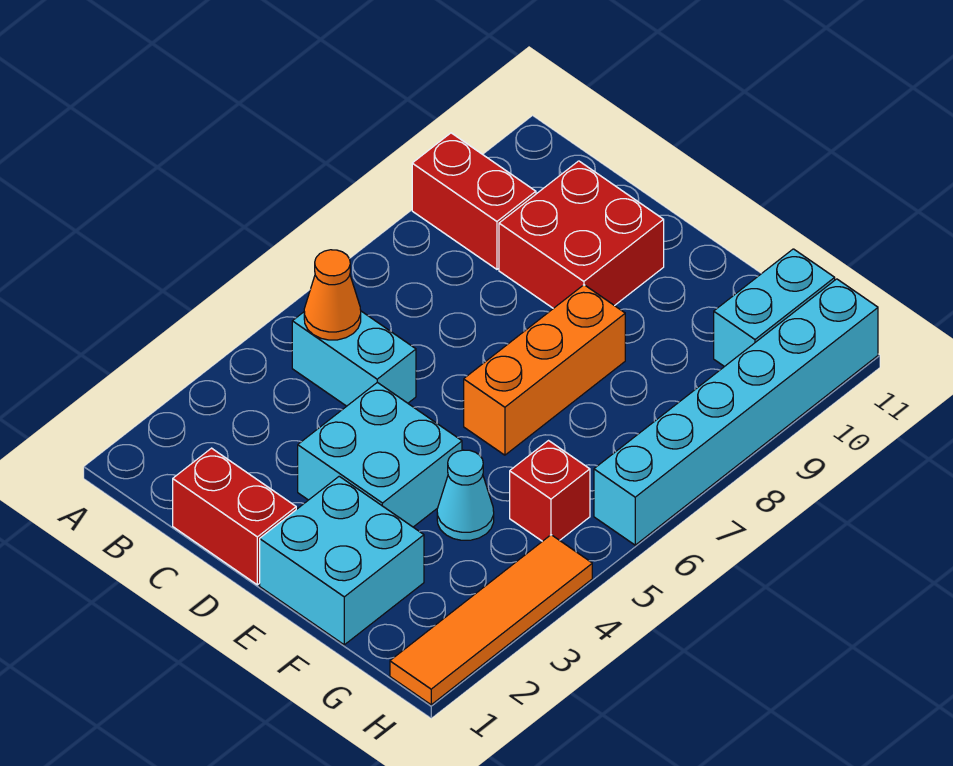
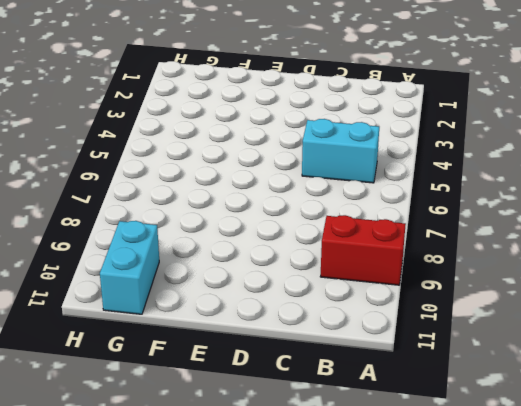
none -> red 1x2 brick [173,448,296,585]
none -> red 2x2 brick [499,161,664,308]
none -> cyan 2x2 brick [298,382,462,527]

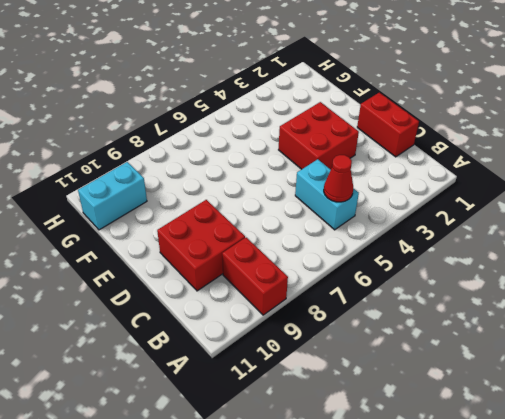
red 1x1 cone [324,155,353,202] -> orange 1x1 cone [304,250,361,340]
red 2x2 brick [279,102,359,169] -> cyan 2x2 brick [298,382,462,527]
none -> cyan 2x2 brick [260,476,424,645]
none -> orange 1x3 brick [464,285,625,455]
none -> cyan 1x1 cone [437,450,494,540]

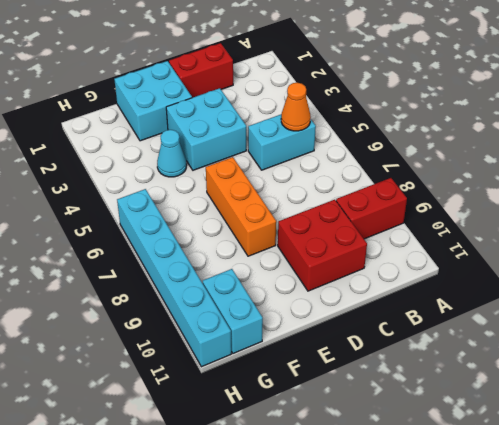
none -> red 1x1 brick [510,441,590,541]
none -> orange 1x4 tile [390,535,592,705]

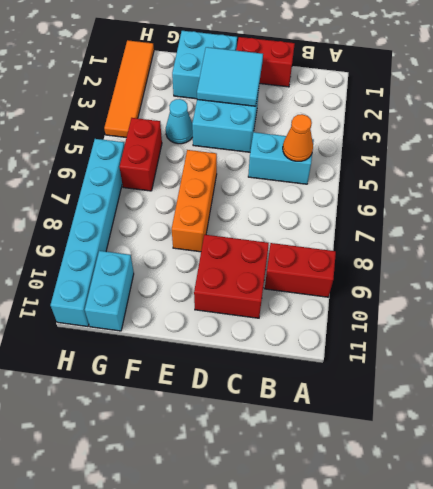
cyan 2x2 tile [197,47,263,106] -> none
red 1x2 brick [120,118,162,191] -> red 1x1 brick [510,441,590,541]

